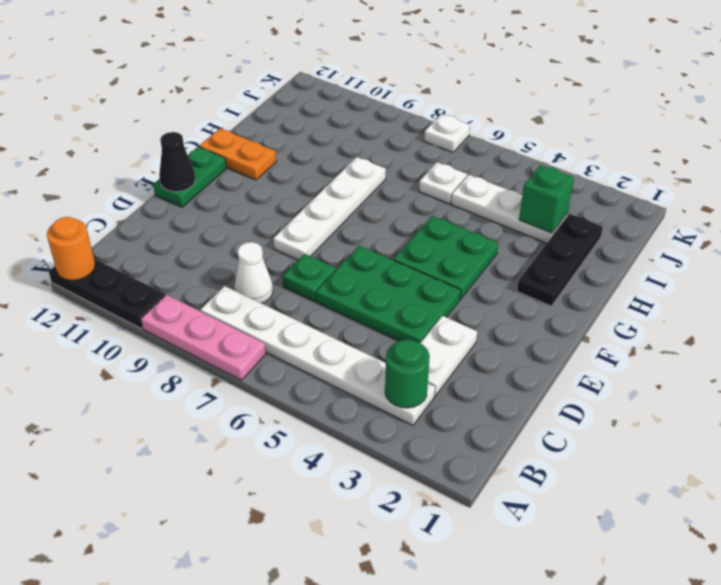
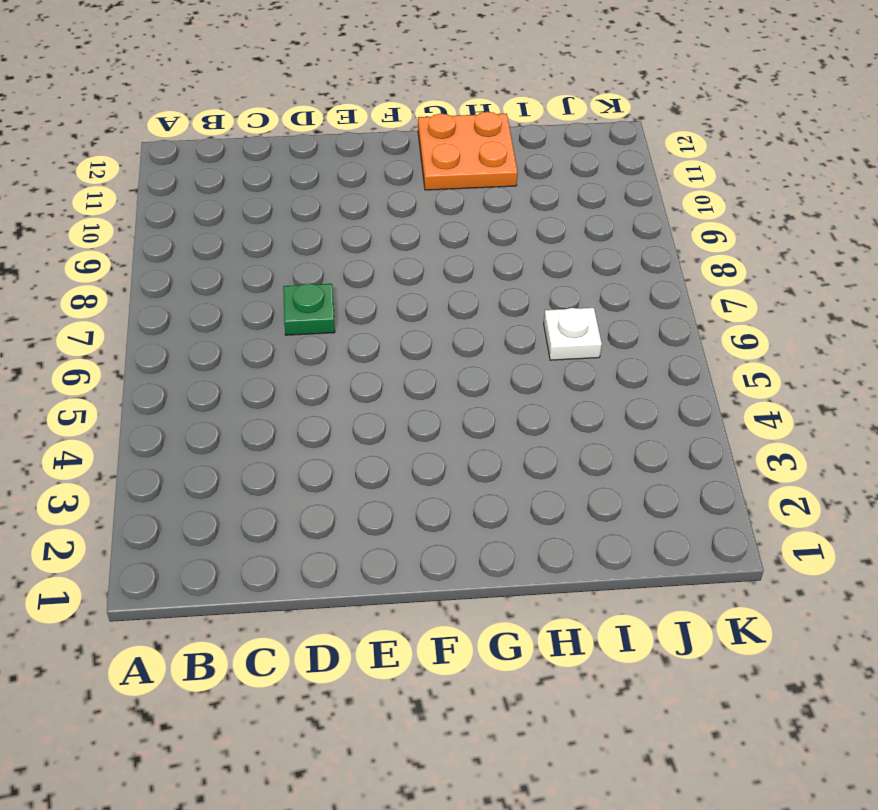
orange 2x2 plate [418,112,518,190] -> orange 1x2 plate [199,128,276,180]
none -> pink 1x3 plate [141,295,266,380]
none -> black 1x3 plate [49,259,165,329]
none -> white 1x6 plate [200,286,435,425]

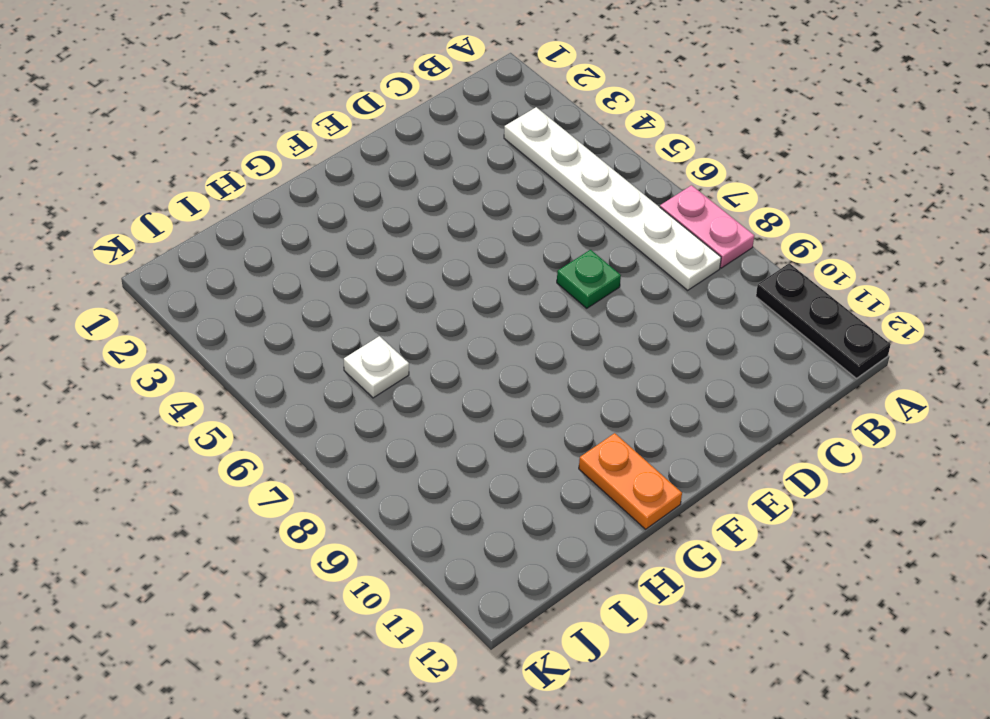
pink 1x2 plate [660,185,754,268] -> pink 1x3 plate [141,295,266,380]
none -> white 1x2 plate [420,316,477,396]
none -> white 1x1 cone [234,242,273,303]
none -> green 2x3 plate [316,246,461,343]

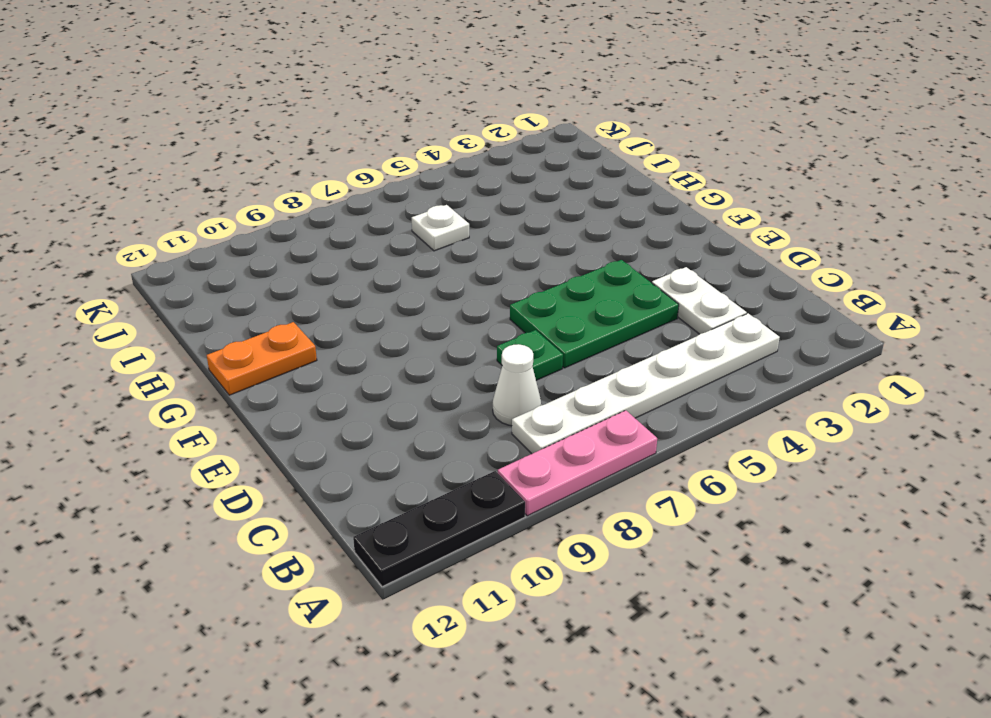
none -> white 1x4 plate [273,157,386,260]
none -> green 1x2 plate [153,147,226,207]
none -> green 2x2 plate [394,216,498,299]

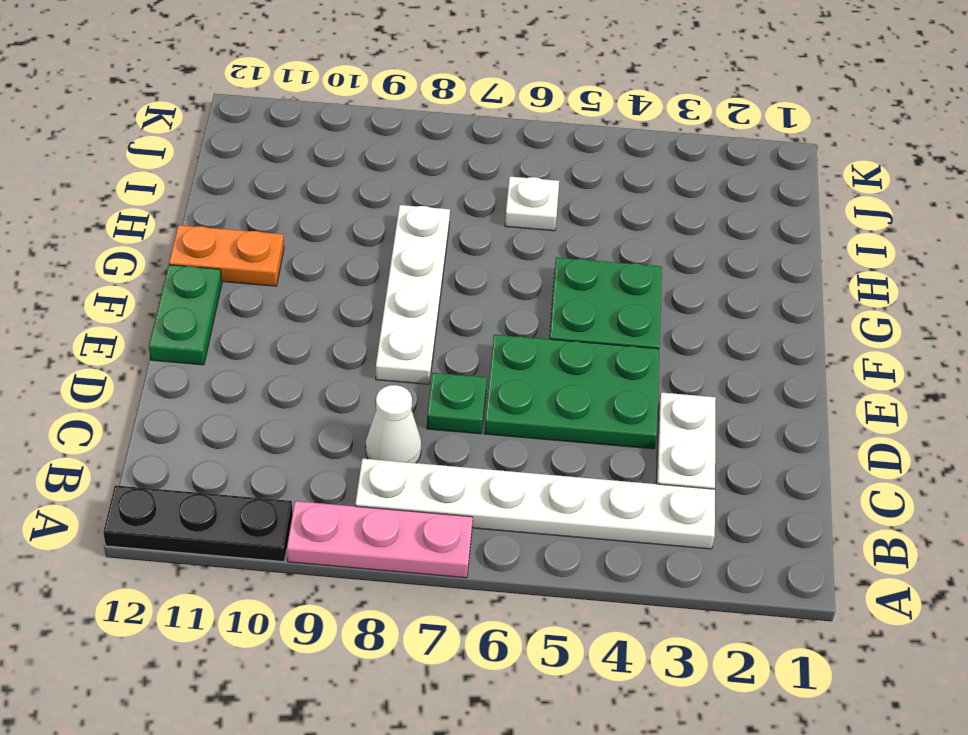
none -> black 1x3 plate [517,214,603,306]
none -> white 1x3 plate [451,175,568,243]
none -> white 1x1 plate [424,114,470,152]

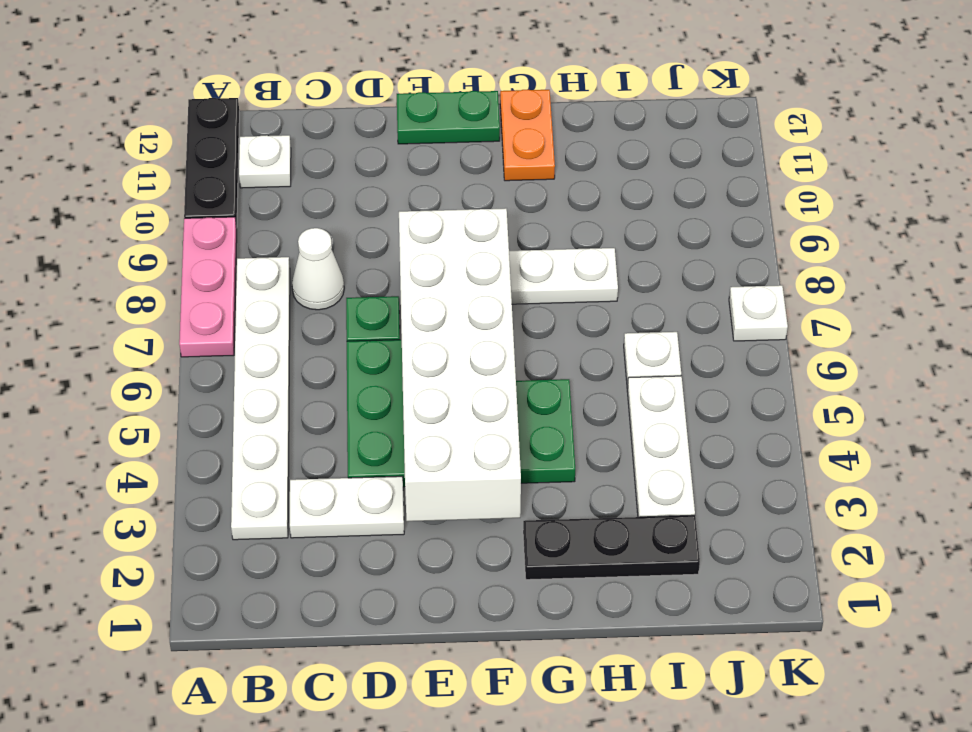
white 1x1 plate [239,135,291,188] -> none
white 2x6 brick [399,208,521,521] -> none
none -> orange 1x1 round brick [47,217,95,280]
none -> green 1x1 round brick [385,339,430,408]
none -> black 1x1 cone [159,132,196,192]

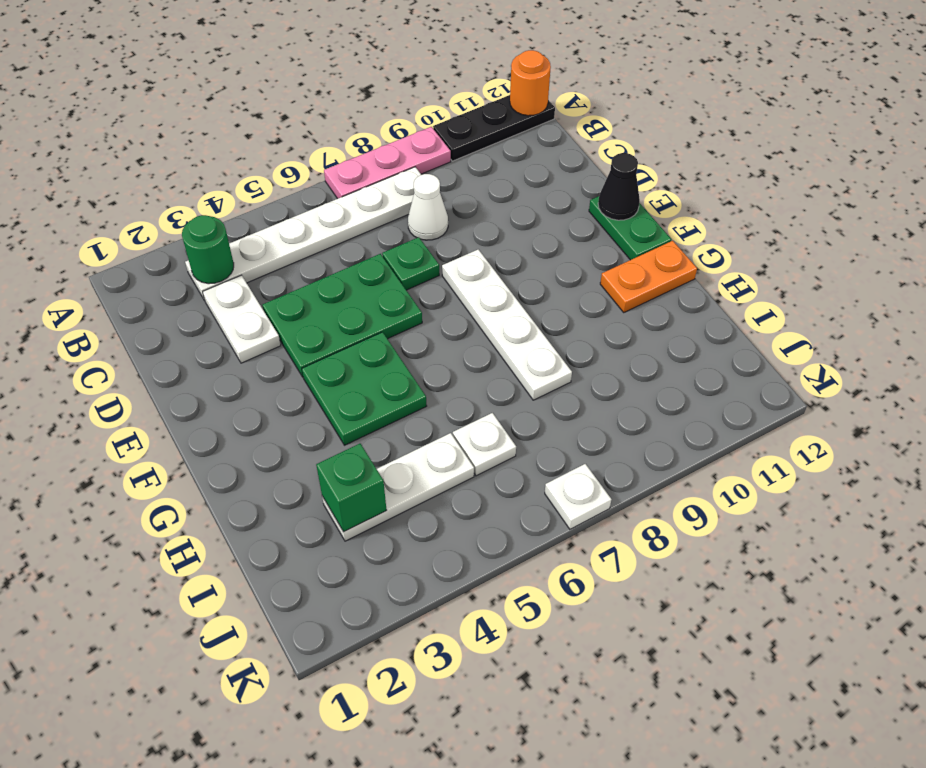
none -> black 1x3 plate [517,214,603,306]

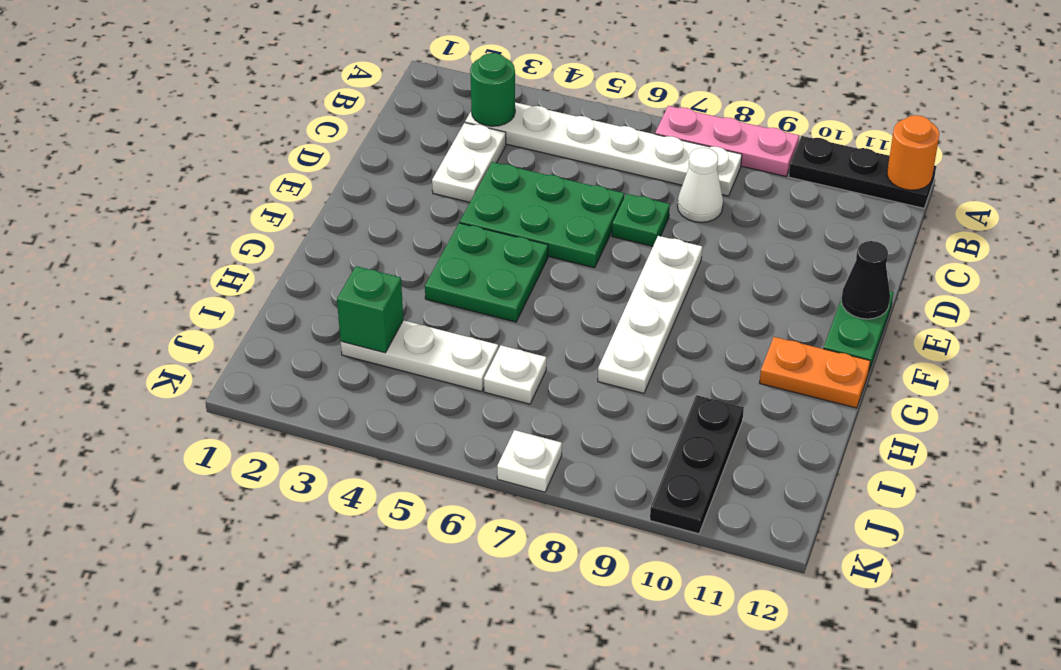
black 1x3 plate [650,395,744,534] -> black 1x3 plate moved to [517,214,603,306]

